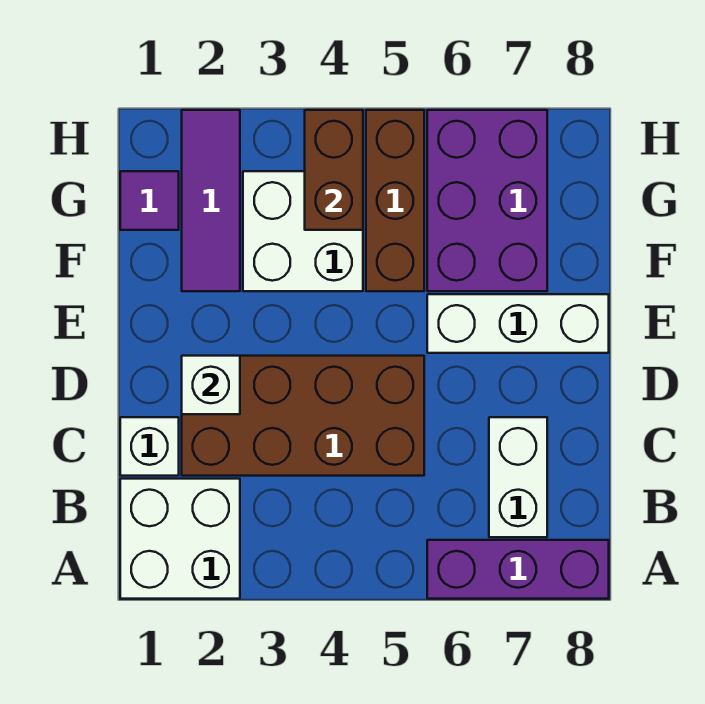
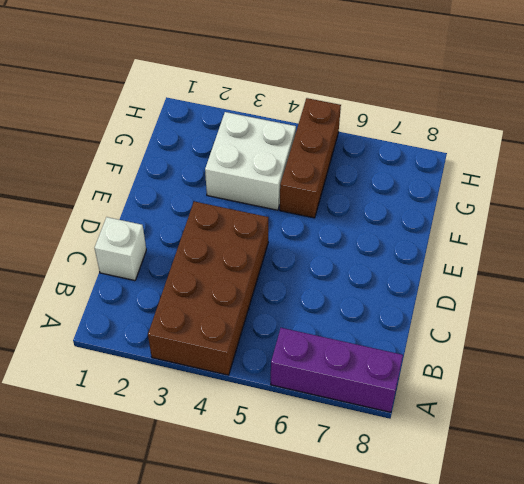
brown 2x4 brick [148,202,268,375] -> brown 2x4 brick turned to [182,356,424,476]
none -> white 2x2 brick [120,479,240,599]
none -> white 1x2 brick [489,417,547,537]
none -> white 1x3 brick [427,294,609,353]

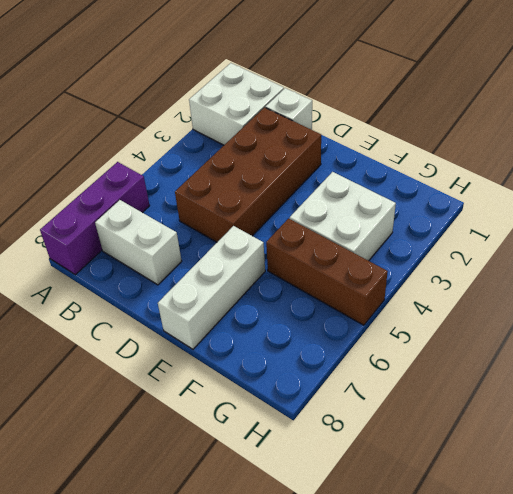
none -> purple 1x3 tile [182,110,240,291]
none -> purple 2x3 brick [427,110,547,291]
none -> purple 1x1 tile [120,171,179,230]

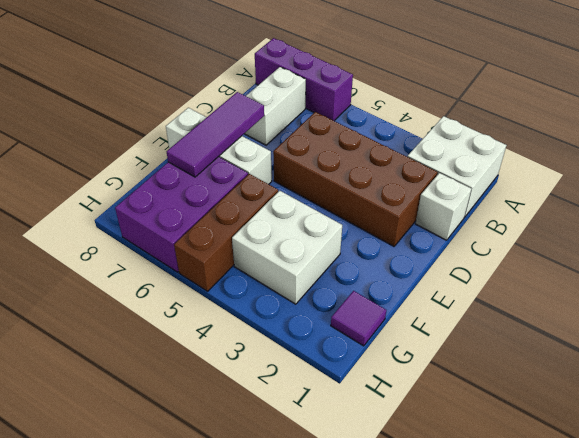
purple 1x3 tile [167,92,264,177] -> purple 1x3 tile moved to [182,110,240,291]
none -> white 1x1 brick [182,356,240,414]
none -> brown 1x2 brick [305,110,363,230]

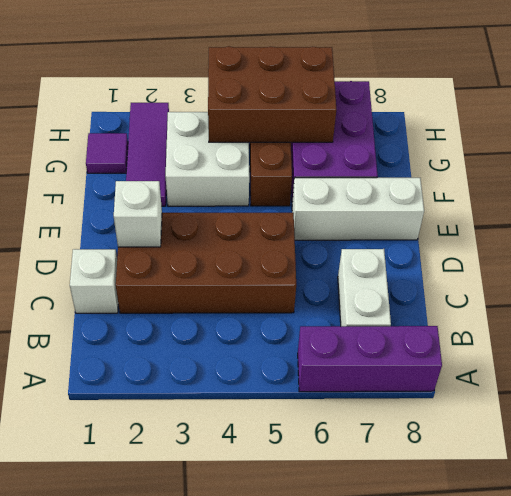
brown 2x3 brick [208,46,336,142] -> brown 1x2 brick [305,110,363,230]
none -> white 2x2 brick [120,479,240,599]

